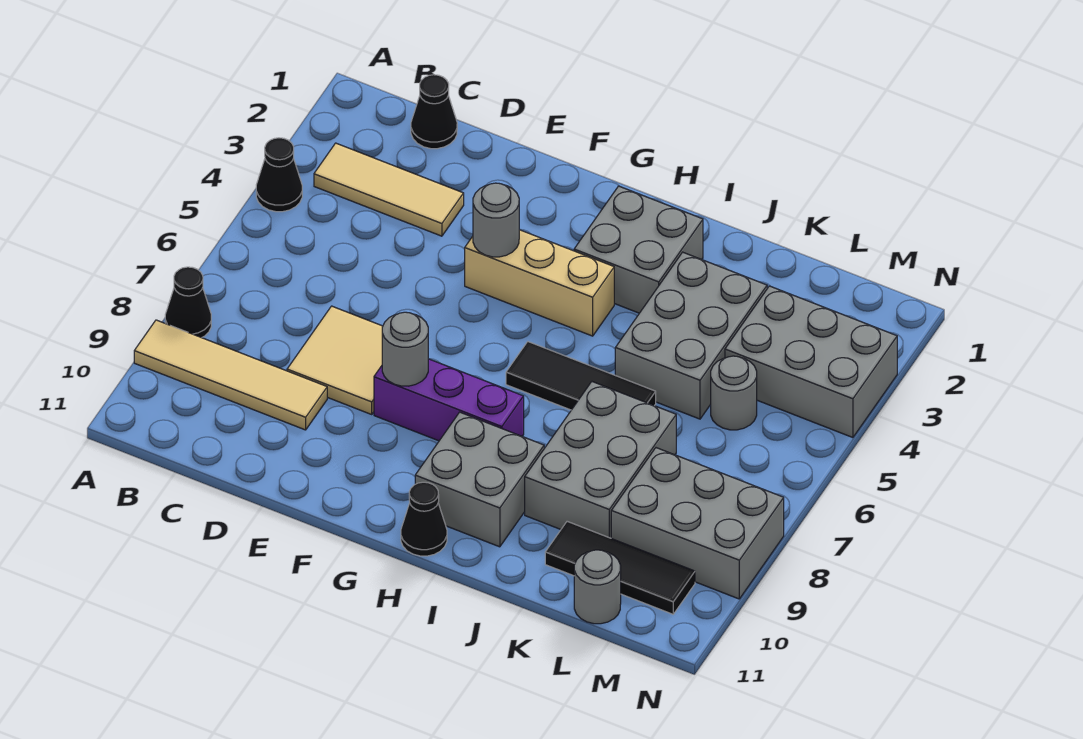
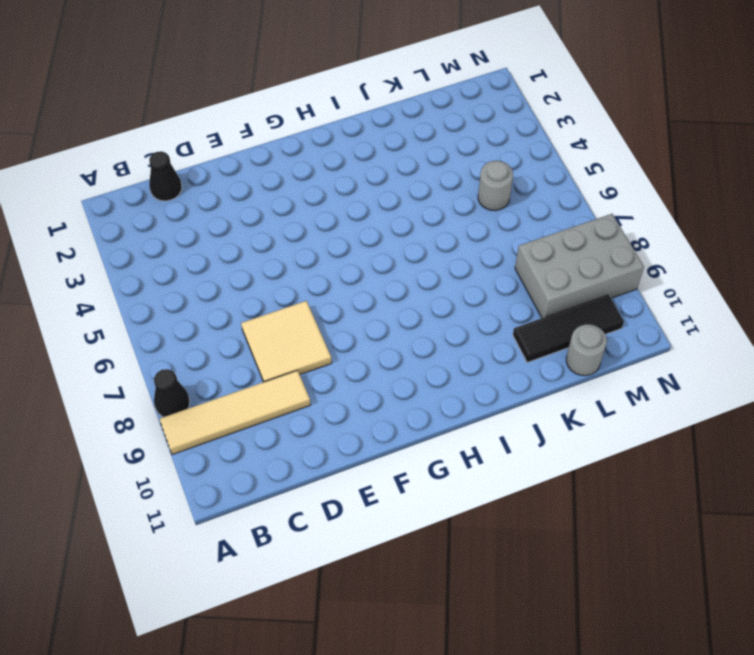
none -> black 1x1 cone [256,138,302,212]
none -> tan 1x3 tile [314,143,464,236]
none -> tan 1x3 brick [465,230,614,336]

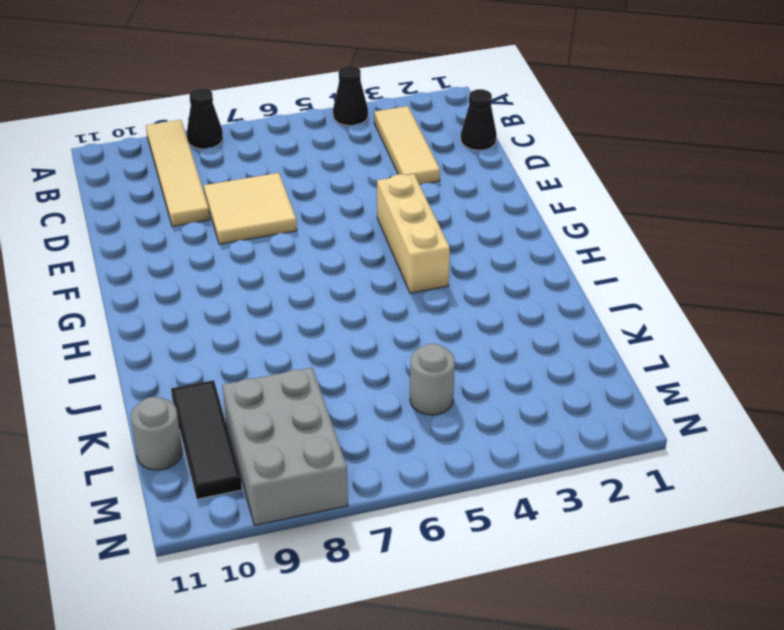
none -> purple 1x3 brick [374,359,524,441]
none -> grey 2x2 brick [574,186,703,313]
none -> black 1x3 tile [506,342,656,410]

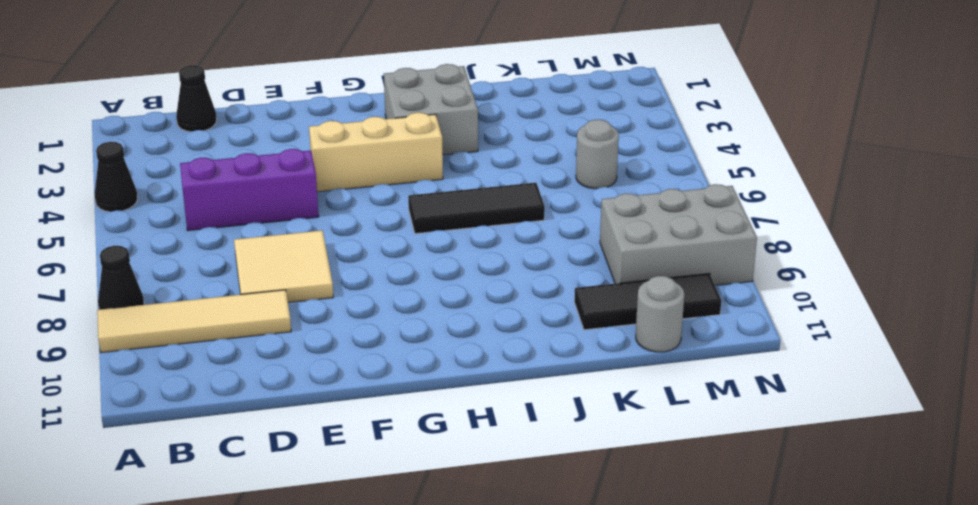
purple 1x3 brick [180,149,319,231] -> purple 1x3 brick moved to [374,359,524,441]
none -> tan 1x3 tile [314,143,464,236]
none -> grey 2x2 brick [415,412,544,547]
none -> black 1x1 cone [401,482,447,556]

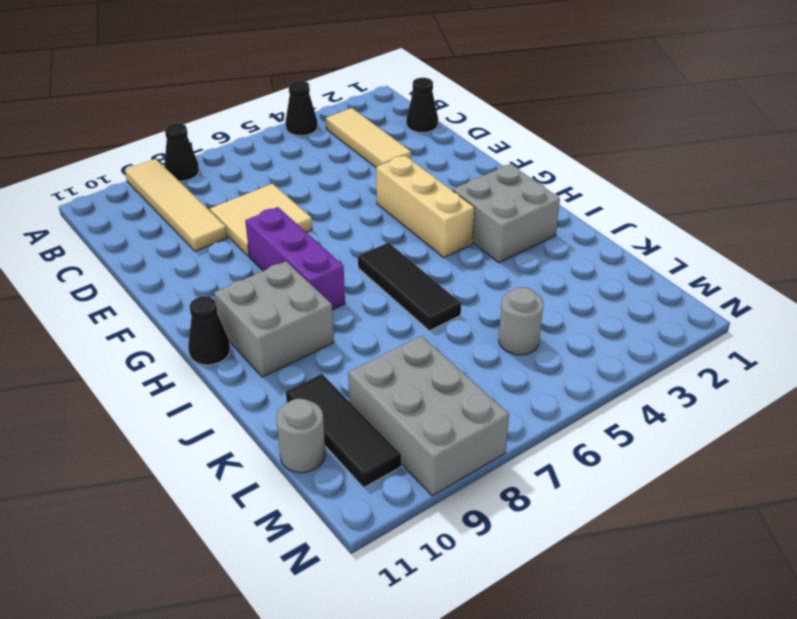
none -> grey 2x3 brick [615,252,767,419]
none -> grey 2x3 brick [525,382,676,538]
none -> grey 2x3 brick [725,286,897,438]

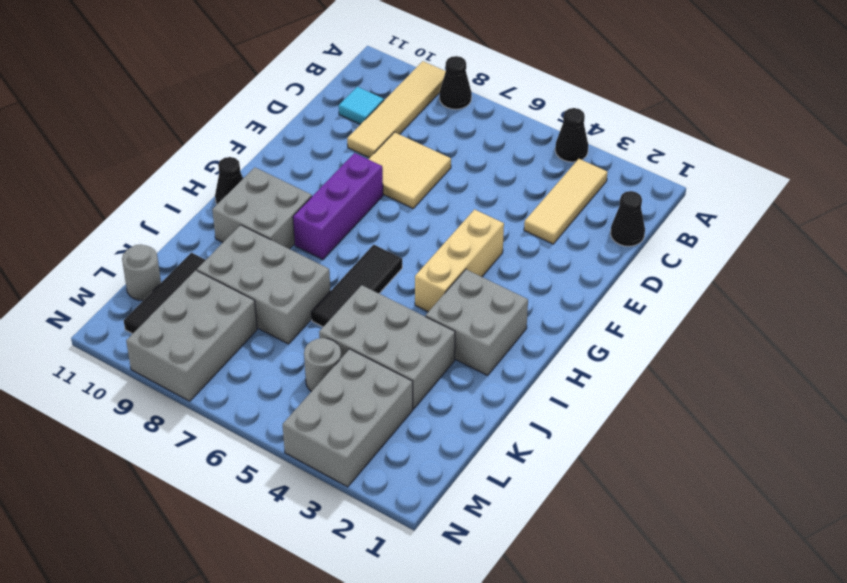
cyan 1x1 tile [339,87,384,125] -> none
none -> grey 1x1 round brick [473,183,519,257]
none -> grey 1x1 round brick [382,312,428,386]

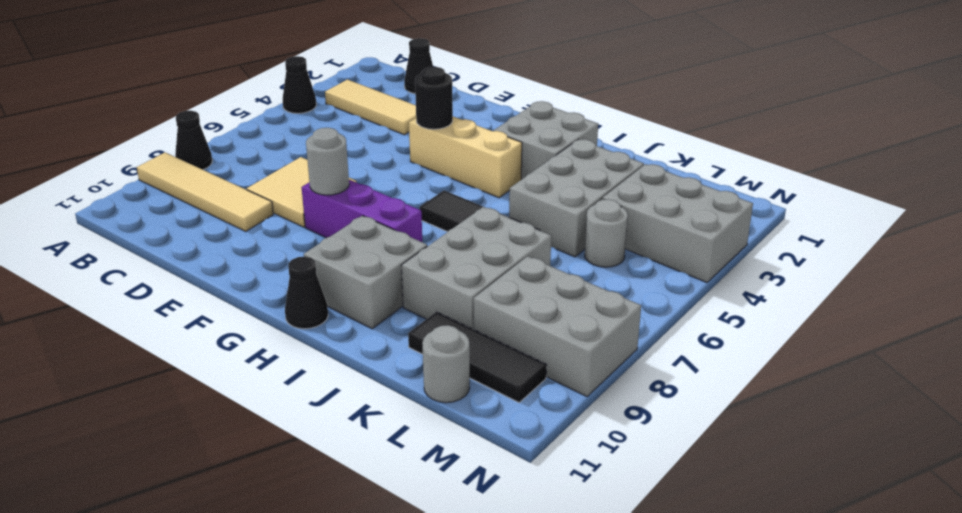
black 1x1 round brick [415,67,453,129] -> grey 1x1 round brick [473,183,519,257]

